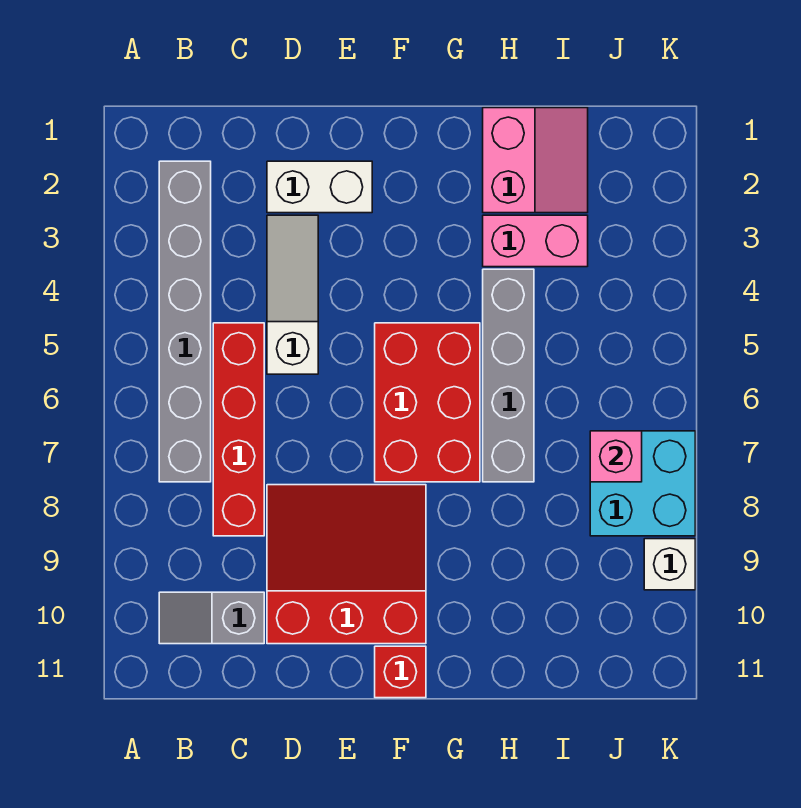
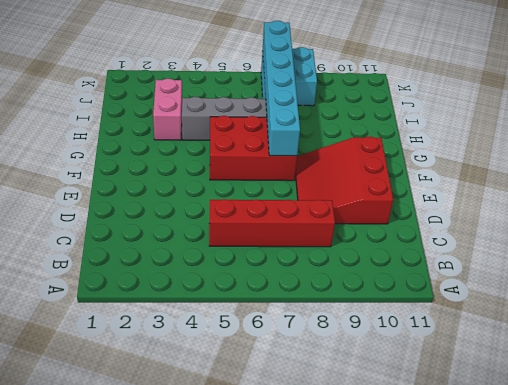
cyan 1x6 brick [263,21,300,156] -> pink 1x1 brick [590,431,642,482]
none -> grey 1x6 brick [159,161,211,482]
none -> grey 1x2 slope [159,592,264,644]
none -> white 1x2 brick [267,161,372,213]

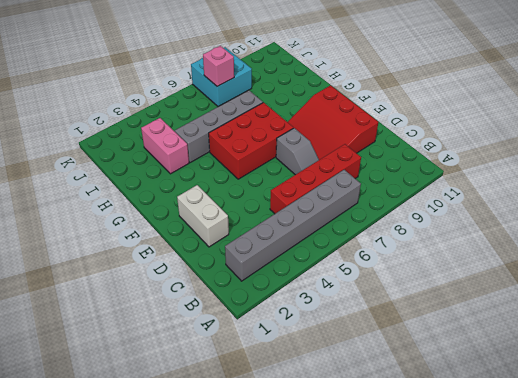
grey 1x2 slope [276,128,319,175] -> grey 1x2 slope moved to [159,592,264,644]
none -> white 1x3 slope [267,215,318,374]
none -> red 1x1 brick [375,646,426,698]
none -> pink 2x2 slope [483,108,588,213]

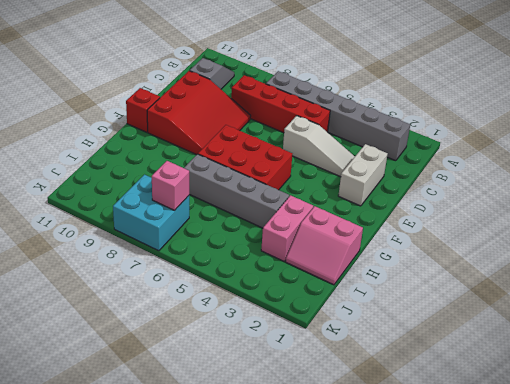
none -> white 1x1 brick [644,539,695,590]

